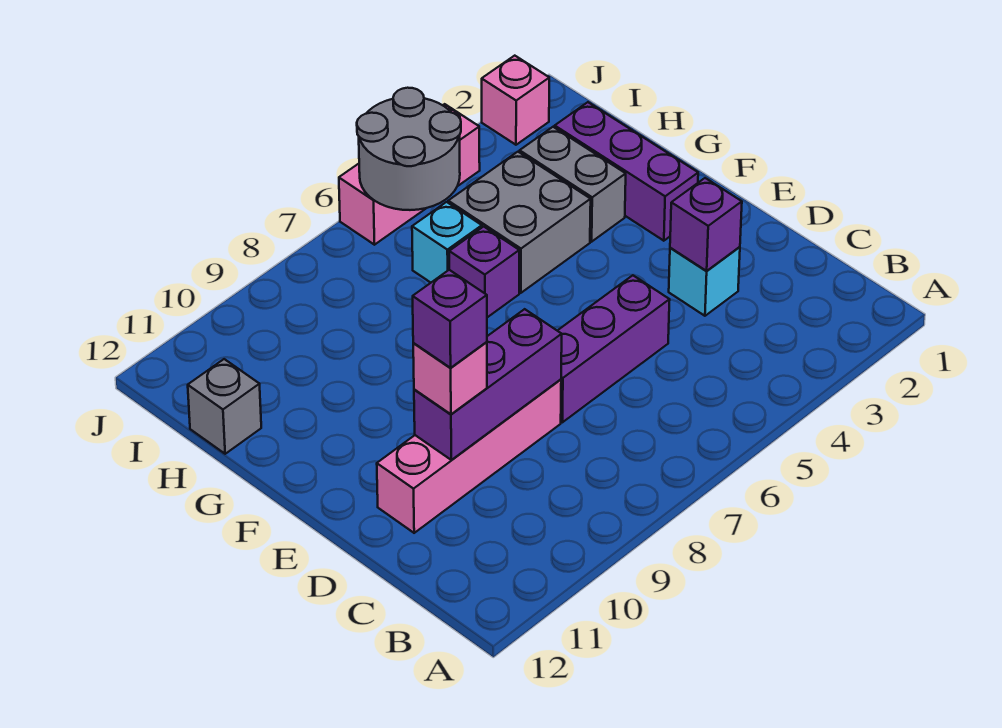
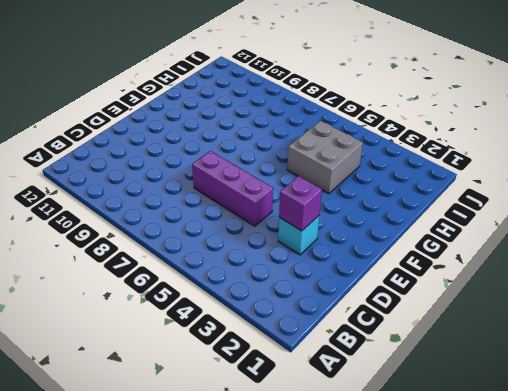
none -> pink 1x4 brick [377,379,561,533]
none -> purple 1x3 brick [555,102,698,241]
none -> grey 1x2 brick [520,127,626,242]

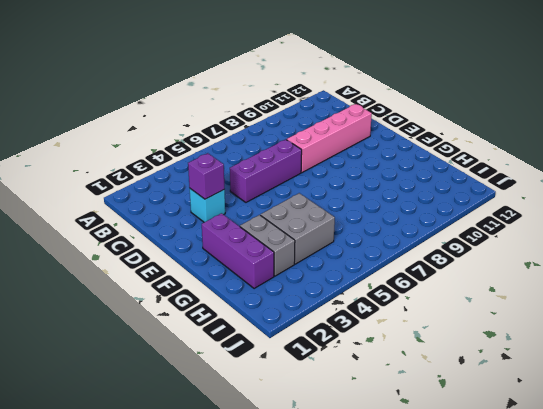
none -> purple 1x1 brick [449,227,519,317]
none -> cyan 1x1 brick [412,202,482,283]
none -> grey 1x1 brick [188,359,261,454]

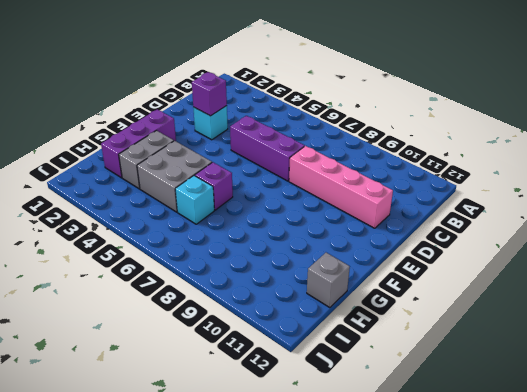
none -> pink 1x1 brick [482,56,549,145]
none -> pink 1x3 brick [339,104,480,245]
none -> purple 1x3 brick [414,309,562,460]

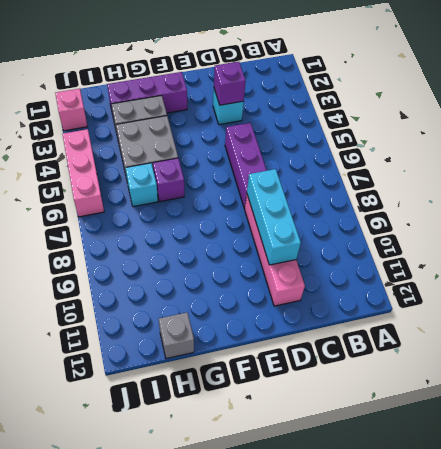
cyan 1x3 brick [247,169,301,265] -> purple 1x3 brick [414,309,562,460]
none -> grey 2x2 round brick [357,88,461,210]
none -> pink 1x1 brick [413,342,487,414]
none -> purple 1x1 brick [413,270,487,368]

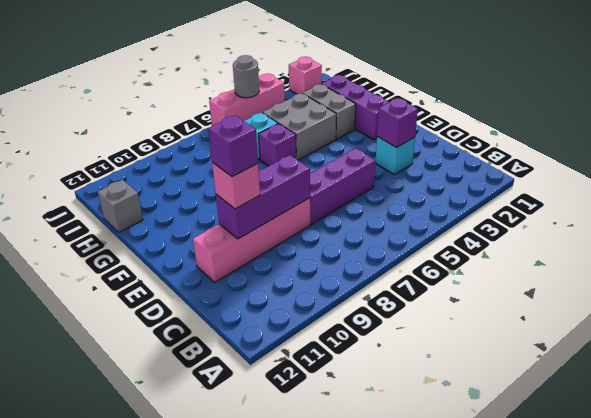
grey 1x1 round brick [233,55,259,98] -> grey 2x2 round brick [357,88,461,210]

